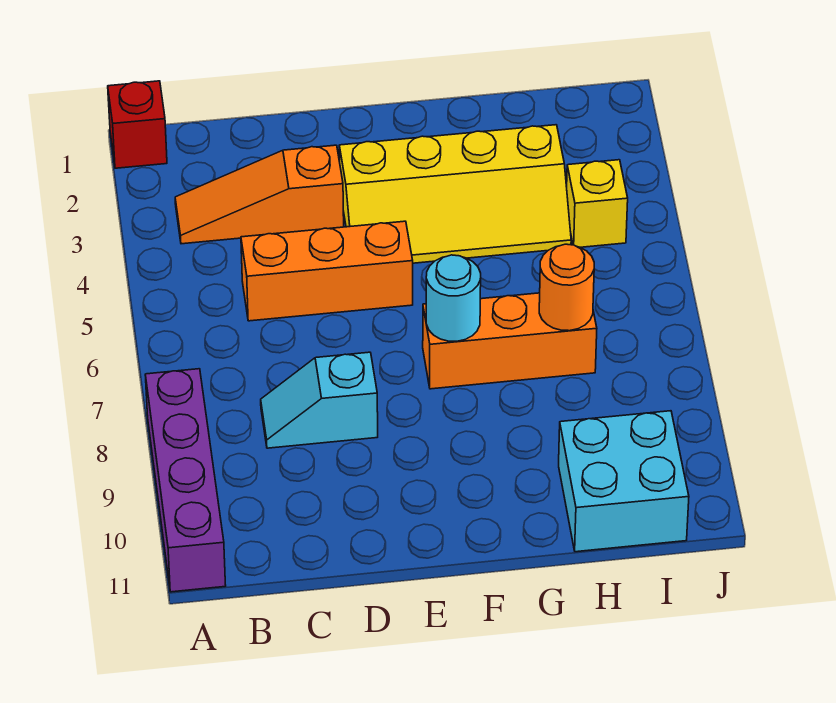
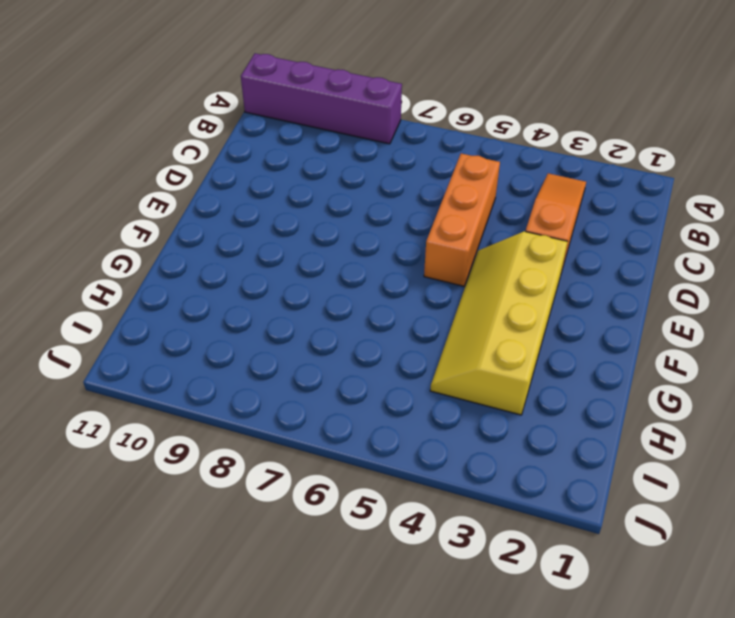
none -> red 1x1 brick [108,81,167,168]
none -> cyan 1x2 slope [261,352,378,448]

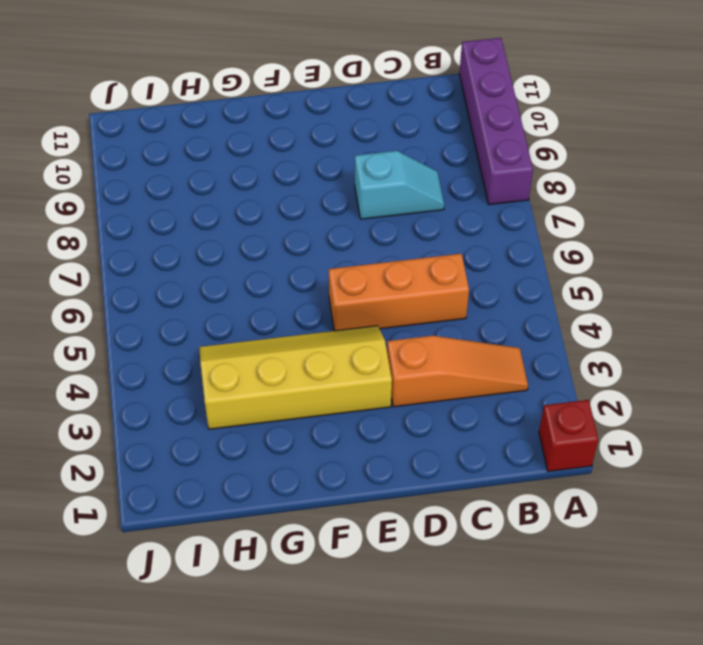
none -> orange 1x3 brick [423,293,597,389]
none -> cyan 2x2 brick [559,411,689,552]

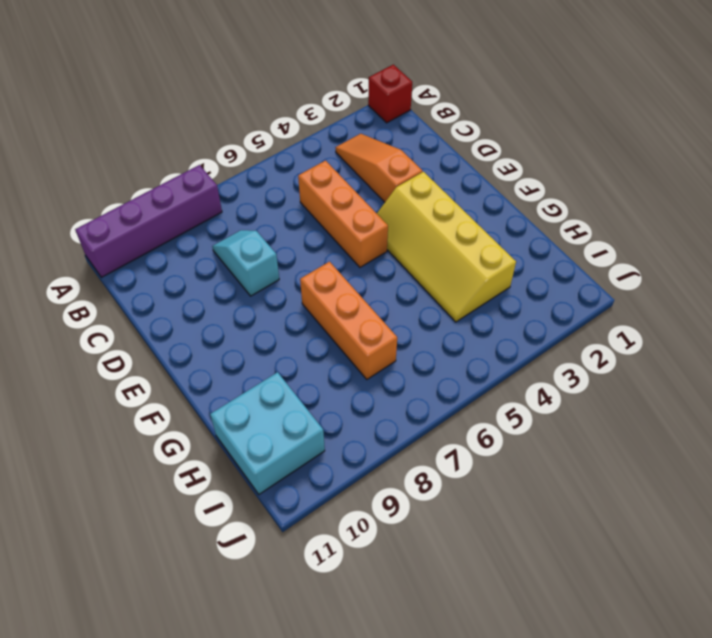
none -> yellow 1x1 brick [567,160,628,247]
none -> cyan 1x1 round brick [426,255,481,341]

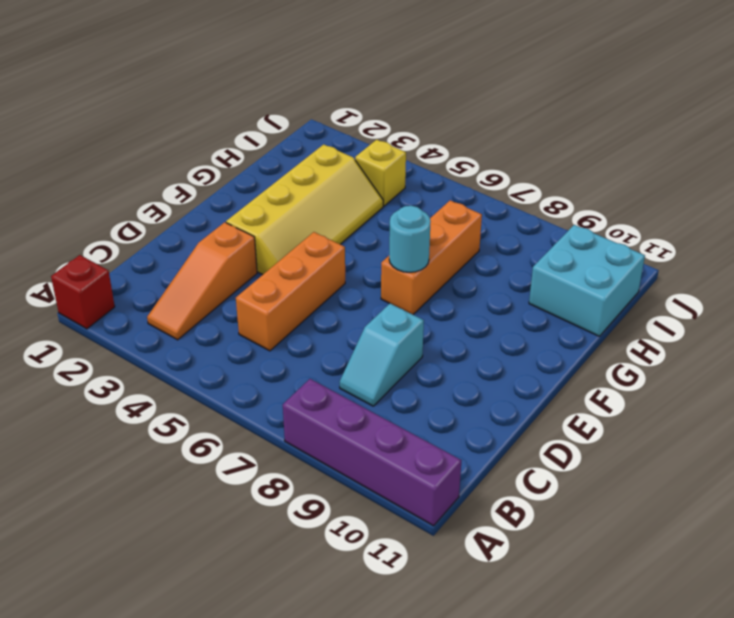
none -> orange 1x1 round brick [539,244,594,331]

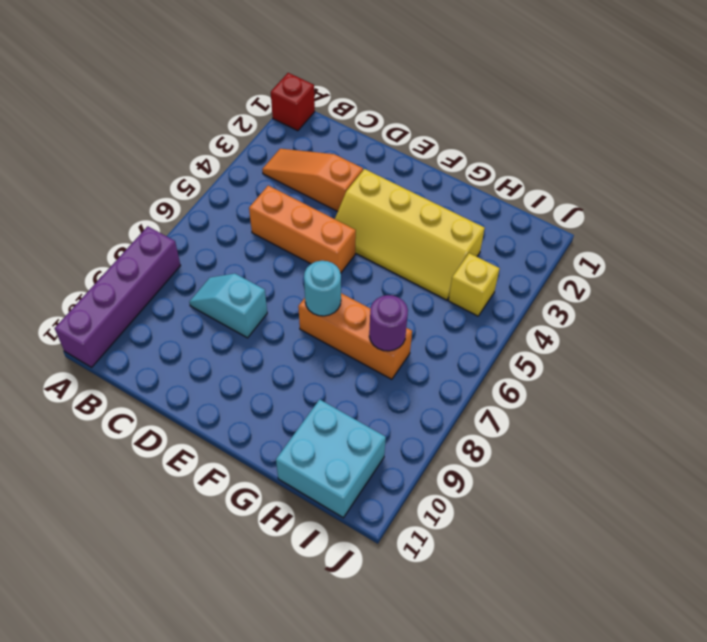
purple 1x1 round brick [369,295,408,351] -> orange 1x1 round brick [539,244,594,331]

